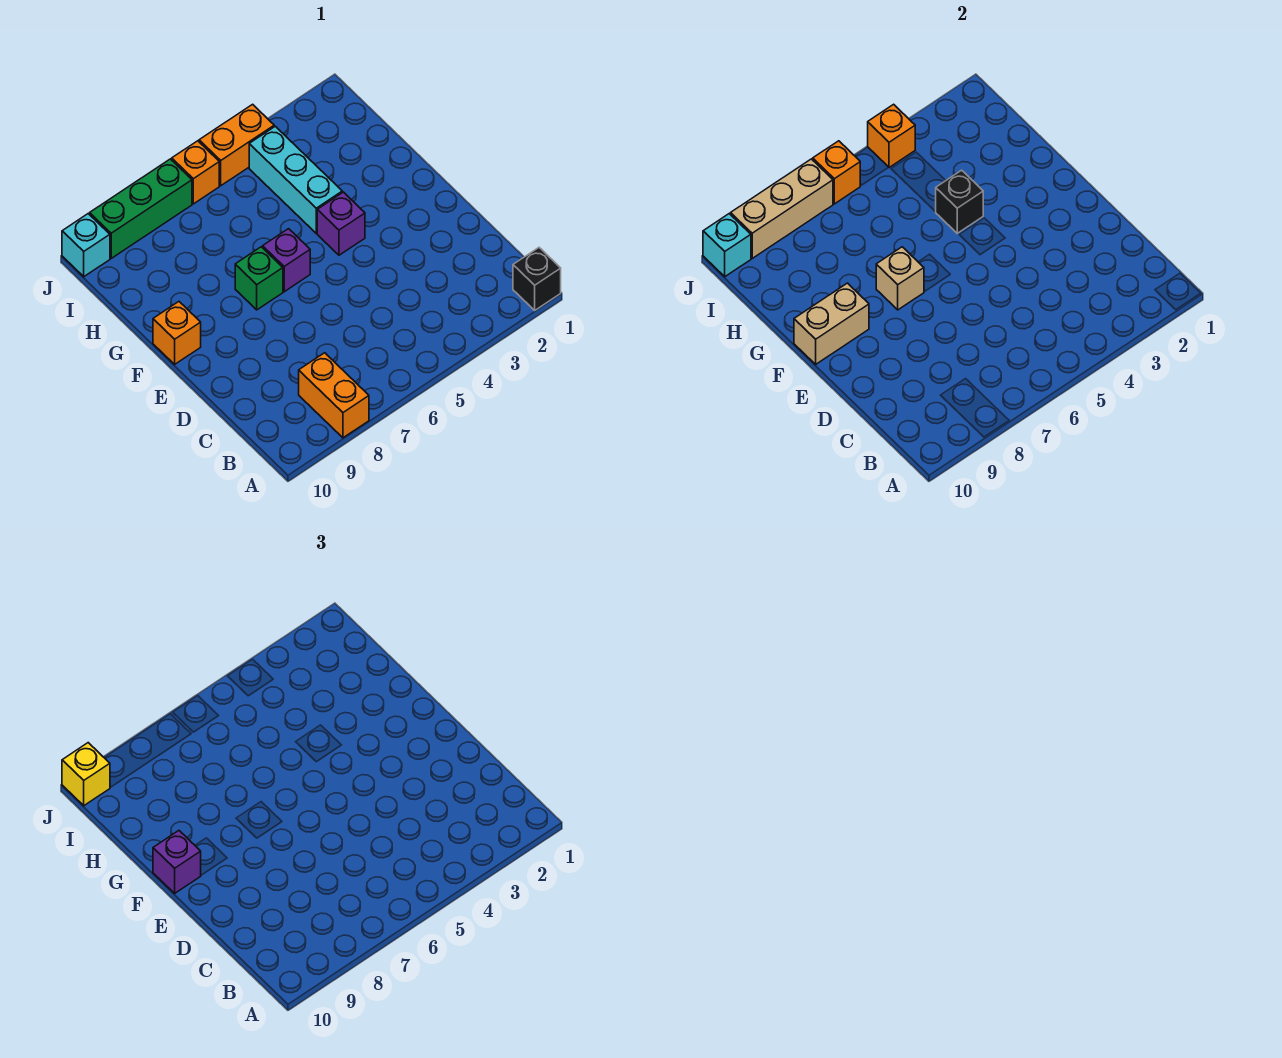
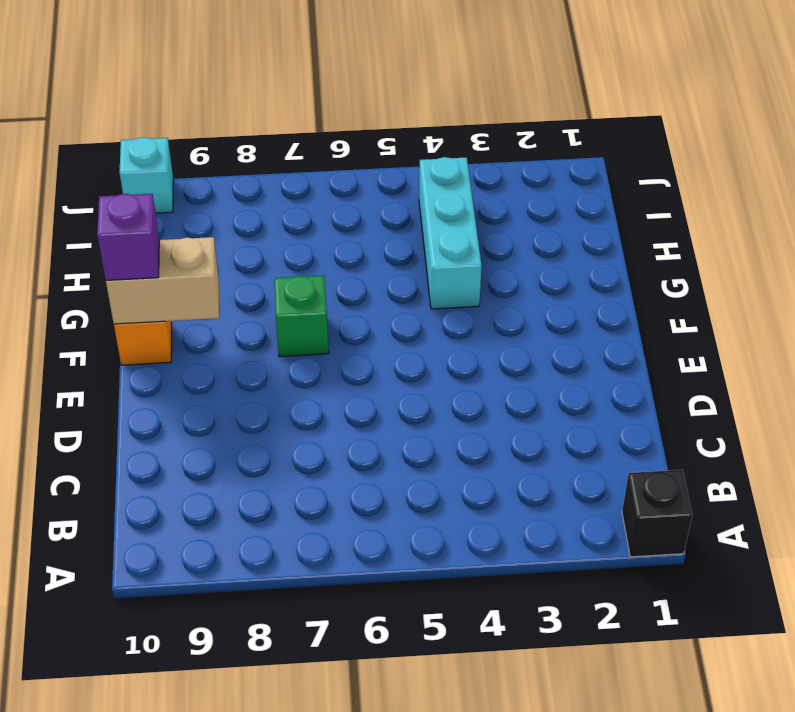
none -> orange 1x2 brick [299,353,369,438]
none -> purple 1x1 brick [317,192,365,255]
none -> purple 1x1 brick [263,229,310,292]

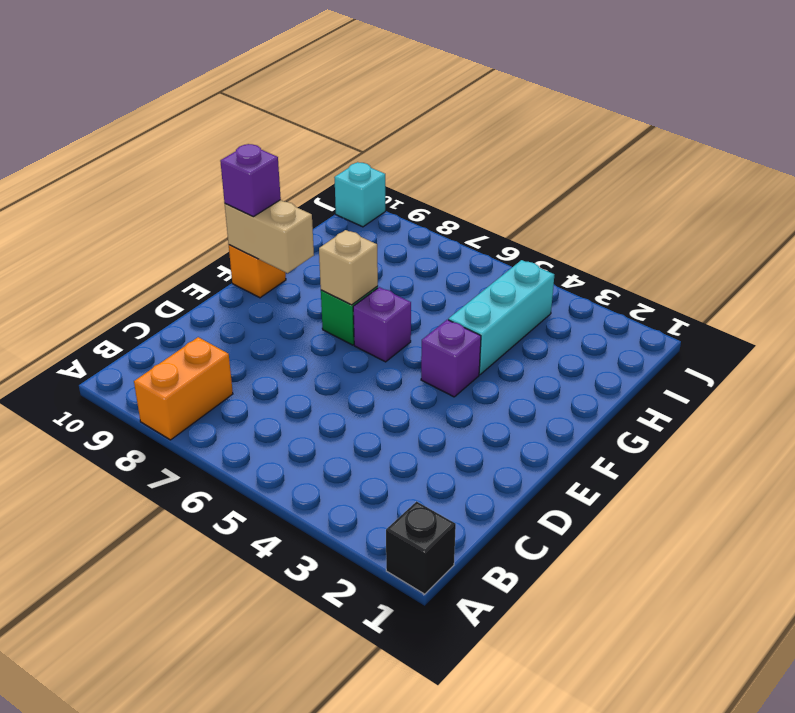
none -> orange 1x2 brick [199,104,274,186]
none -> orange 1x1 brick [172,141,219,204]
none -> green 1x3 brick [90,159,192,258]

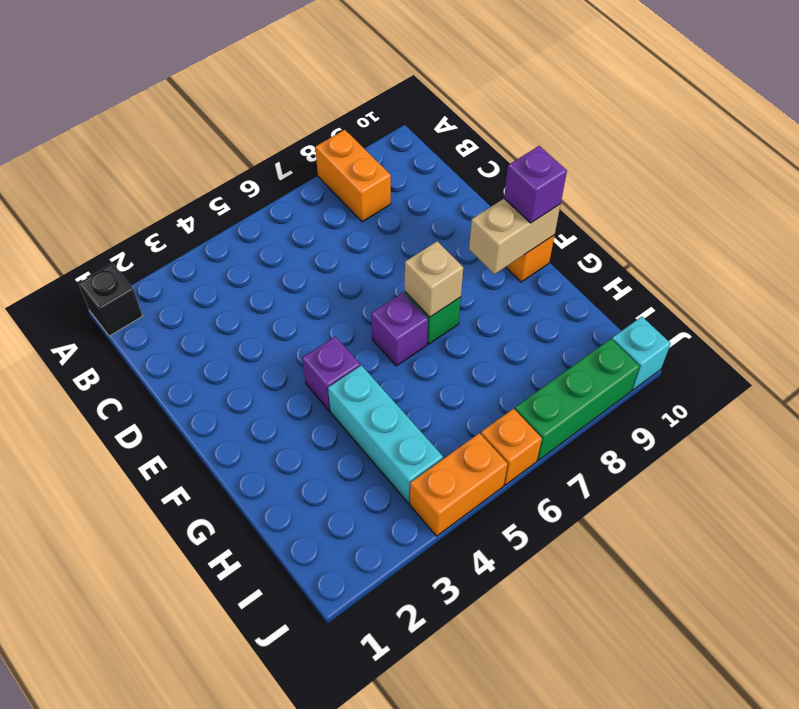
none -> black 1x1 brick [936,170,983,233]
none -> orange 1x1 brick [868,104,915,168]
none -> orange 1x1 brick [813,141,860,204]

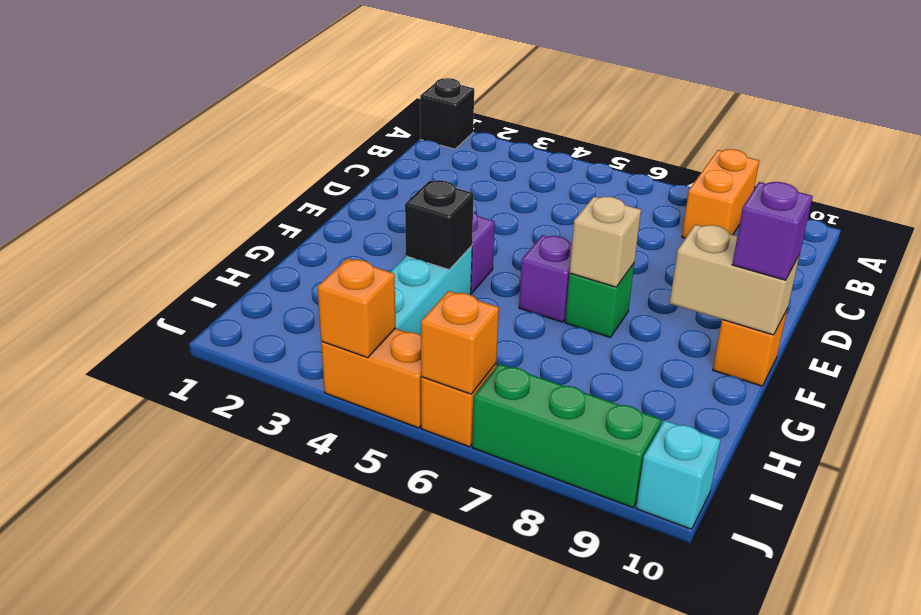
none -> tan 1x3 brick [731,159,833,258]
none -> cyan 1x1 brick [703,214,751,277]
none -> yellow 1x1 brick [62,743,110,806]

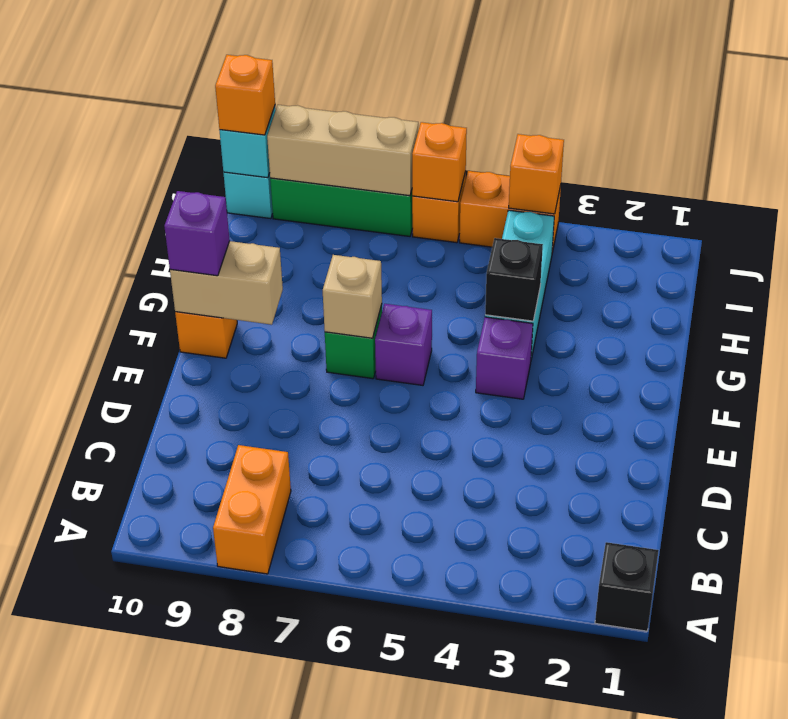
orange 1x1 brick [215,55,275,135] -> yellow 1x1 brick [62,743,110,806]

